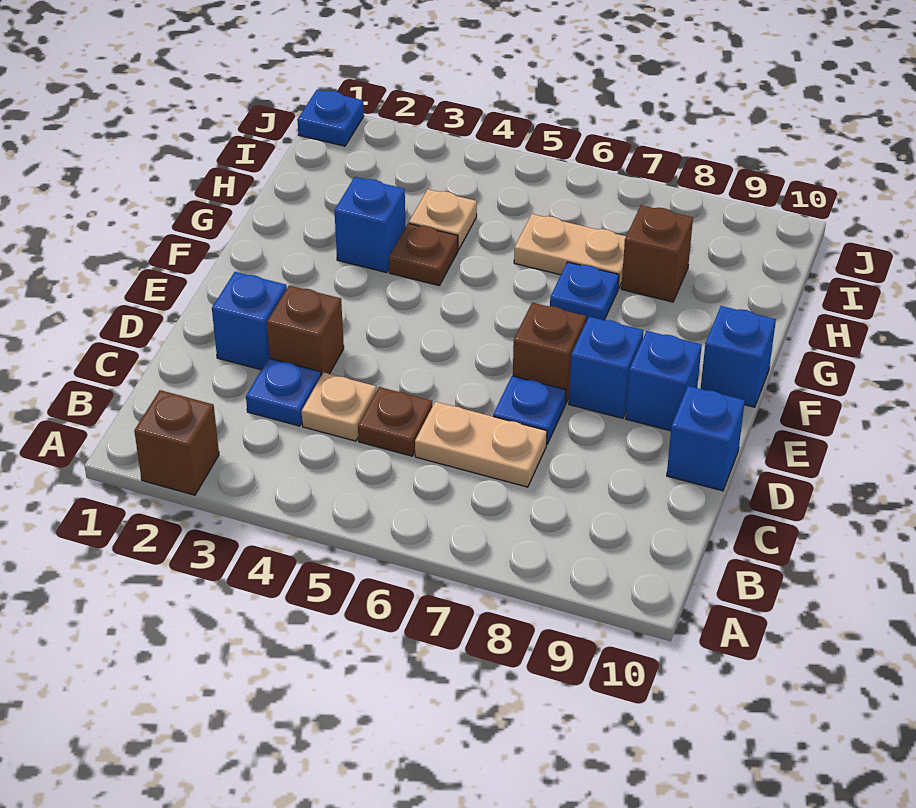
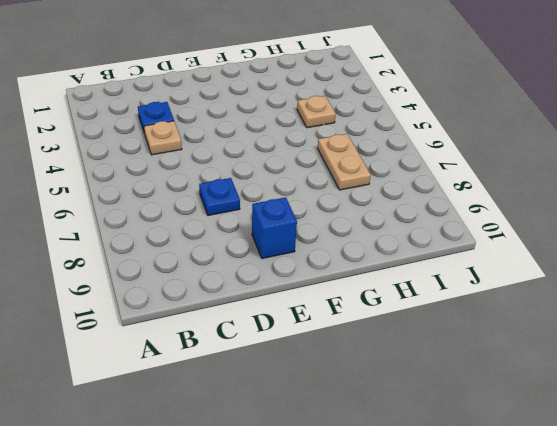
none -> brown 1x1 brick [134,390,219,495]
none -> brown 1x1 plate [358,387,433,456]
none -> tan 1x2 plate [415,402,547,487]

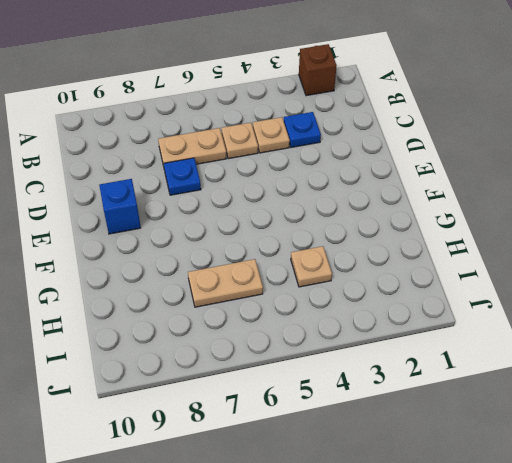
tan 1x1 plate [222,123,258,159] -> brown 1x1 plate [358,387,433,456]
none -> blue 1x1 brick [212,272,287,370]
none -> brown 1x1 brick [267,285,344,376]
none -> blue 1x1 brick [667,386,745,491]

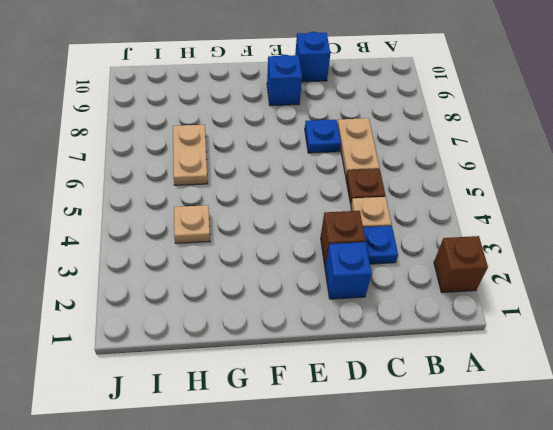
none -> brown 1x1 brick [513,303,586,404]
none -> blue 1x1 brick [569,317,644,418]
none -> blue 1x1 brick [701,306,776,407]

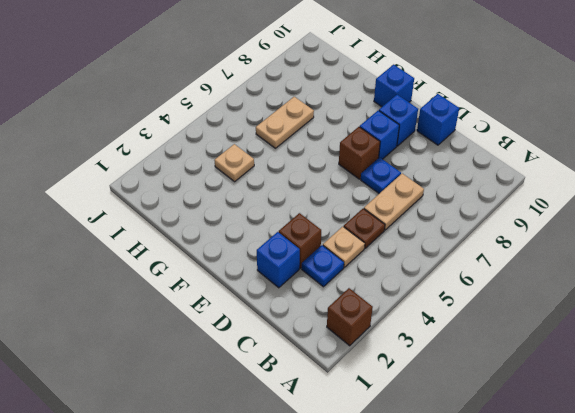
none -> blue 1x1 brick [334,177,406,273]
none -> brown 1x1 plate [389,224,458,286]
none -> blue 1x1 plate [550,262,619,322]

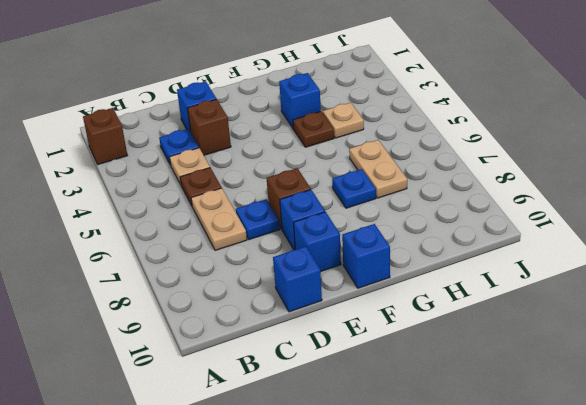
none -> brown 1x1 brick [621,205,693,302]
none -> blue 1x1 plate [297,90,364,146]

